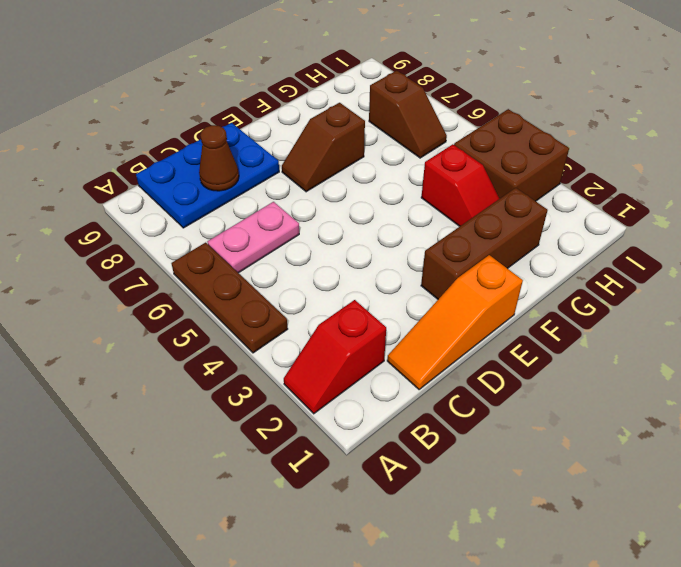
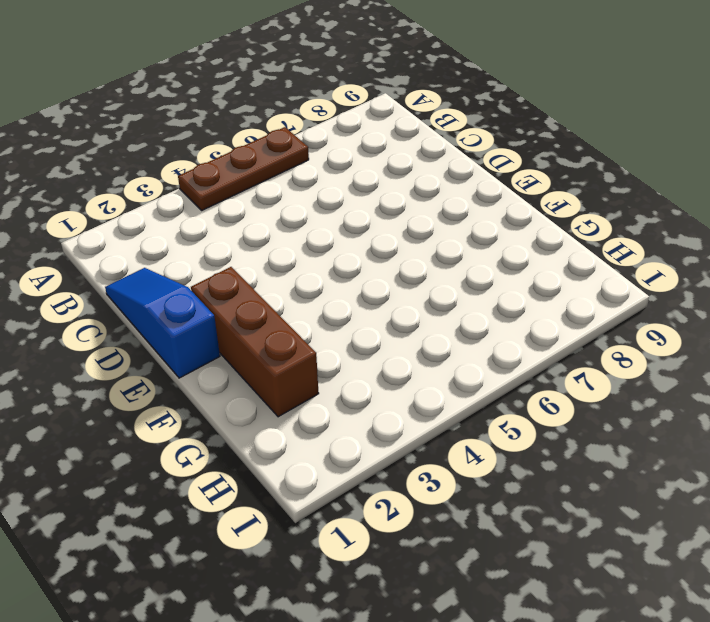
blue 1x3 slope [105,268,220,378] -> orange 1x3 slope [387,255,523,390]
none -> red 1x2 slope [284,300,386,414]
none -> pink 1x2 plate [208,202,299,273]

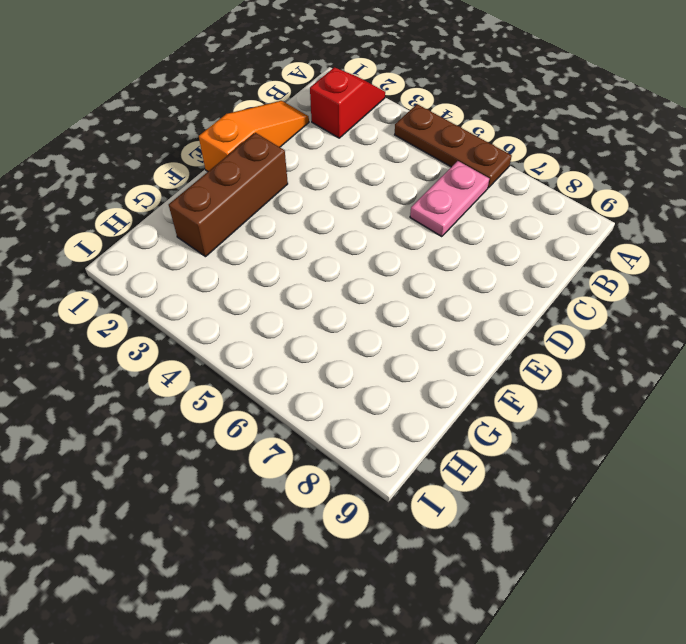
none -> blue 2x3 plate [136,123,279,228]
none -> brown 1x2 slope [282,103,365,192]

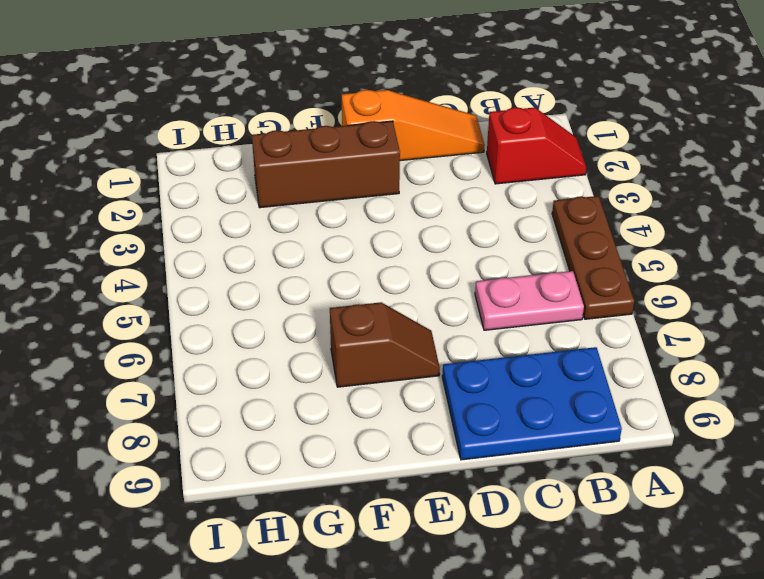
none -> red 1x2 slope [421,144,499,226]
none -> brown 2x2 brick [454,109,569,201]

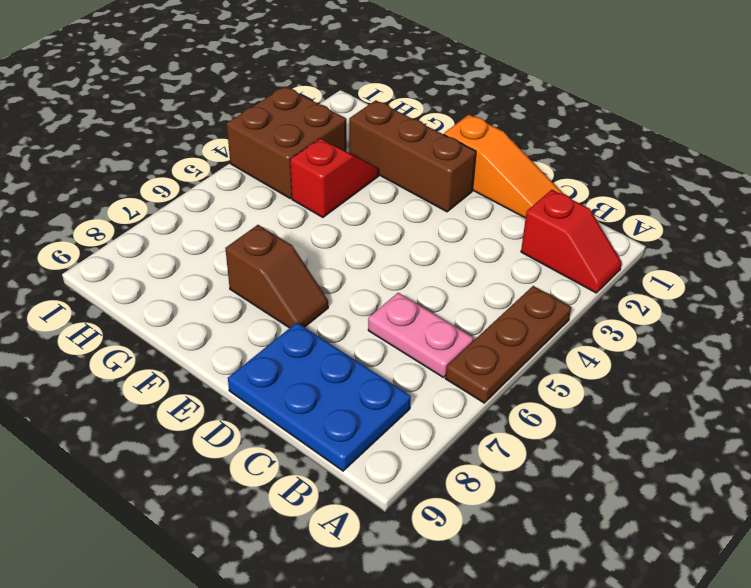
none -> brown 1x2 slope [369,70,447,158]
none -> brown 1x1 cone [199,125,239,191]

